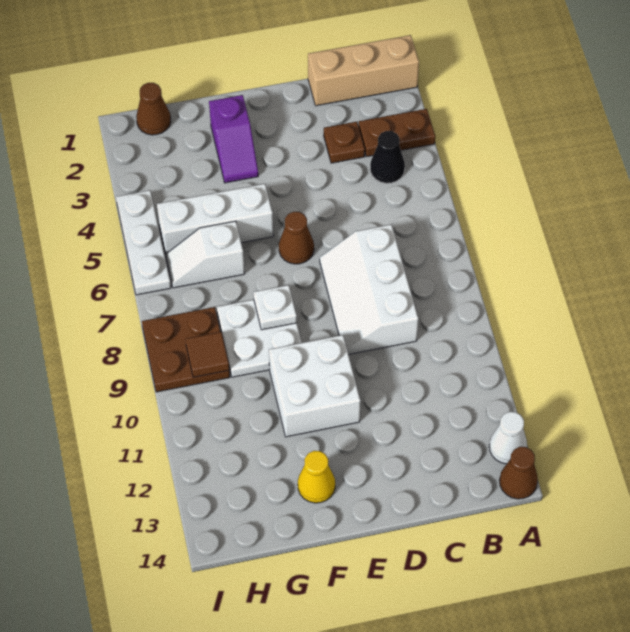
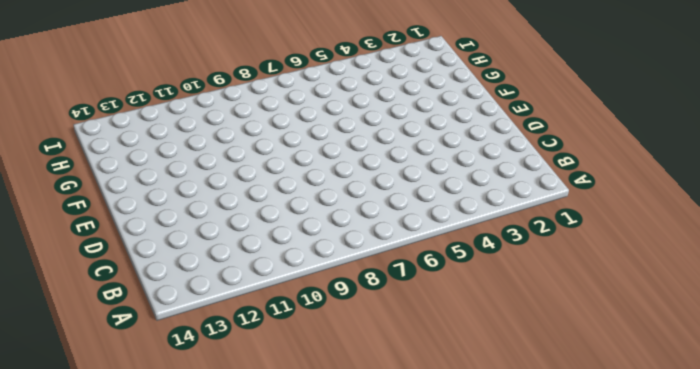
none -> tan 1x3 brick [308,35,419,106]
none -> brown 1x2 plate [359,109,435,157]
none -> white 1x1 cone [489,412,527,464]

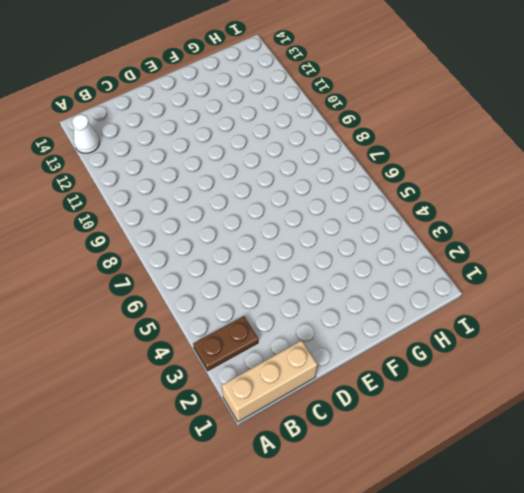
none -> brown 1x1 cone [499,447,538,499]
none -> black 1x1 cone [370,131,405,183]
none -> brown 1x1 plate [324,122,365,163]

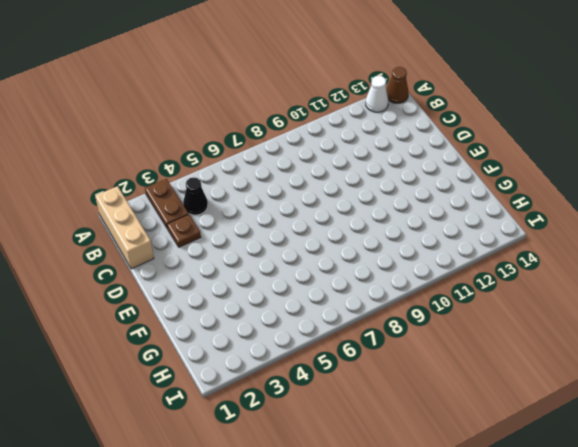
none -> white 2x3 slope [320,225,418,355]
none -> brown 1x1 cone [279,212,314,264]
none -> white 2x2 brick [269,335,360,437]

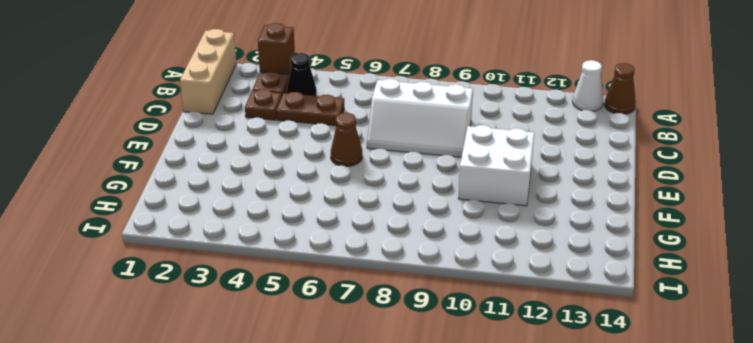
brown 1x1 brick [258,23,295,74] -> none
brown 1x2 plate [276,92,344,126] -> none
none -> purple 1x2 slope [209,95,258,183]
none -> white 1x3 brick [157,184,273,254]
none -> white 2x2 plate [217,300,302,377]

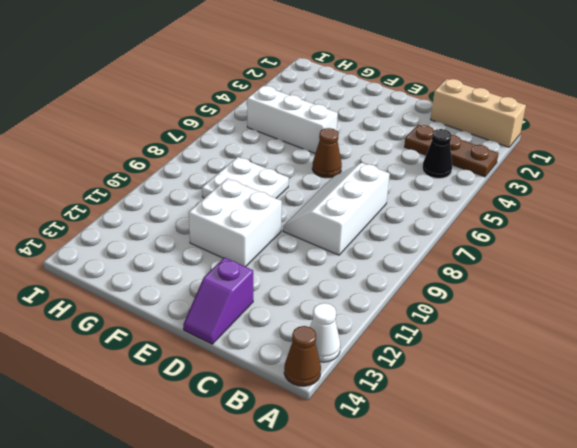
purple 1x2 slope [183,257,253,344] -> purple 1x2 slope moved to [209,95,258,183]
none -> yellow 1x1 cone [298,451,335,503]
none -> white 1x2 slope [166,221,245,288]
none -> brown 1x1 cone [136,83,171,135]

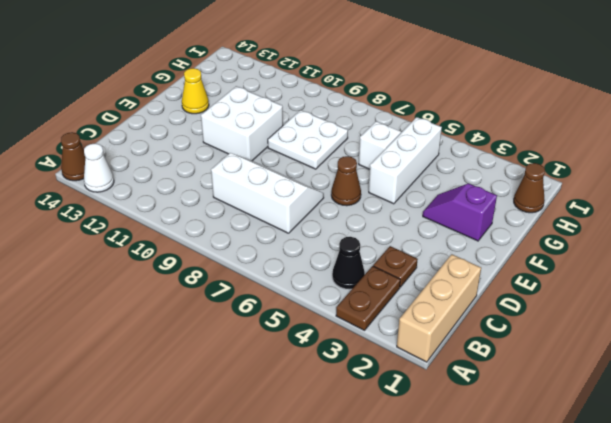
none -> brown 2x2 plate [142,307,230,392]
none -> white 1x3 plate [116,190,171,295]
none -> white 1x1 plate [253,285,297,330]

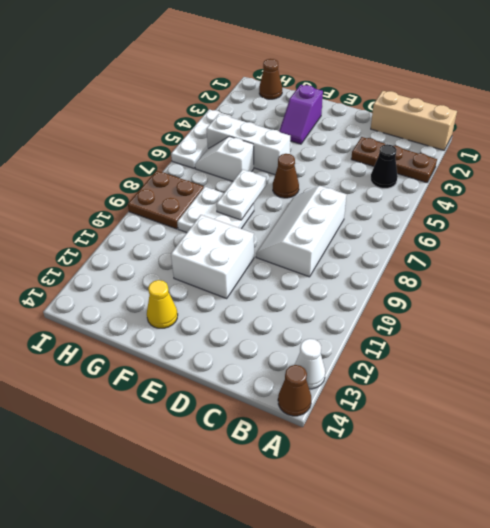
white 1x2 plate [216,169,266,220] -> white 1x1 plate [253,285,297,330]
none -> brown 1x1 tile [186,332,229,377]

